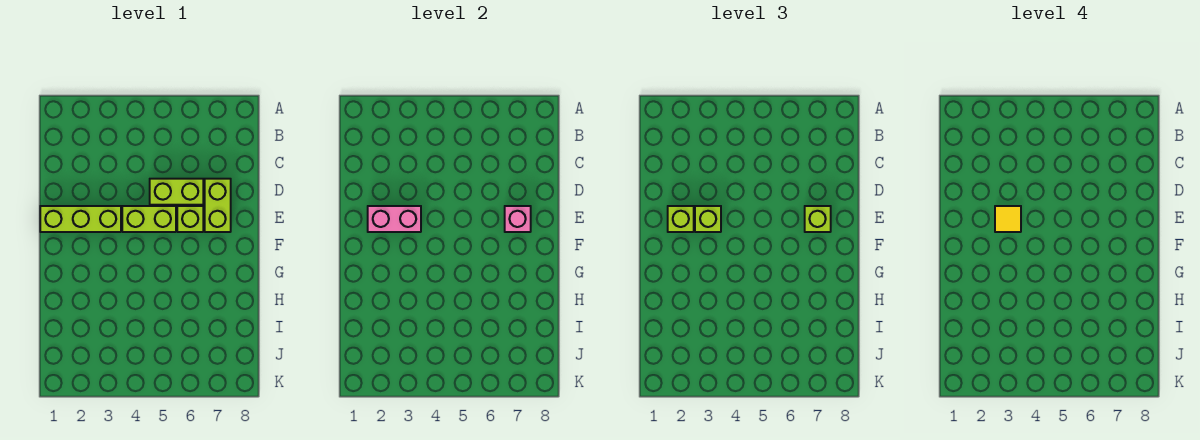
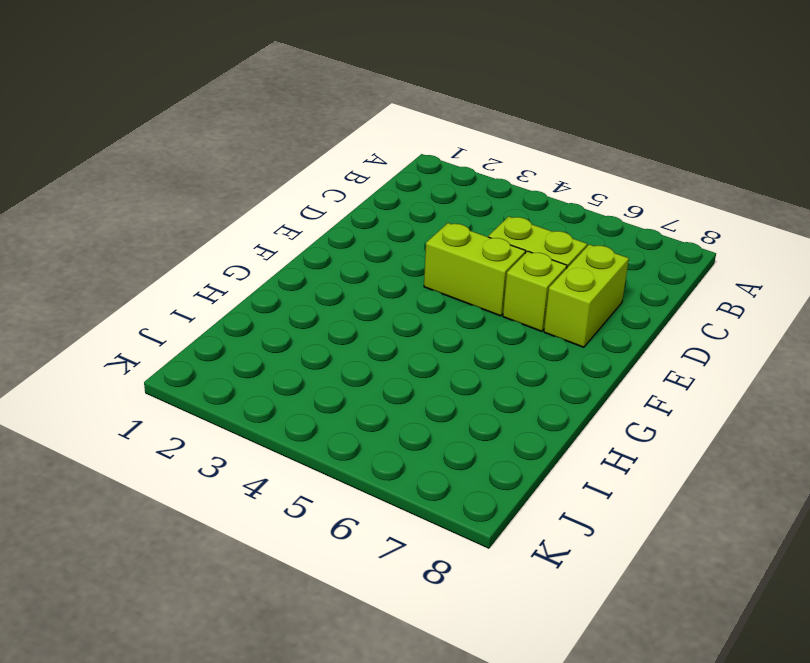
none -> lime 1x3 brick [40,206,121,232]
none -> pink 1x2 brick [368,206,421,232]

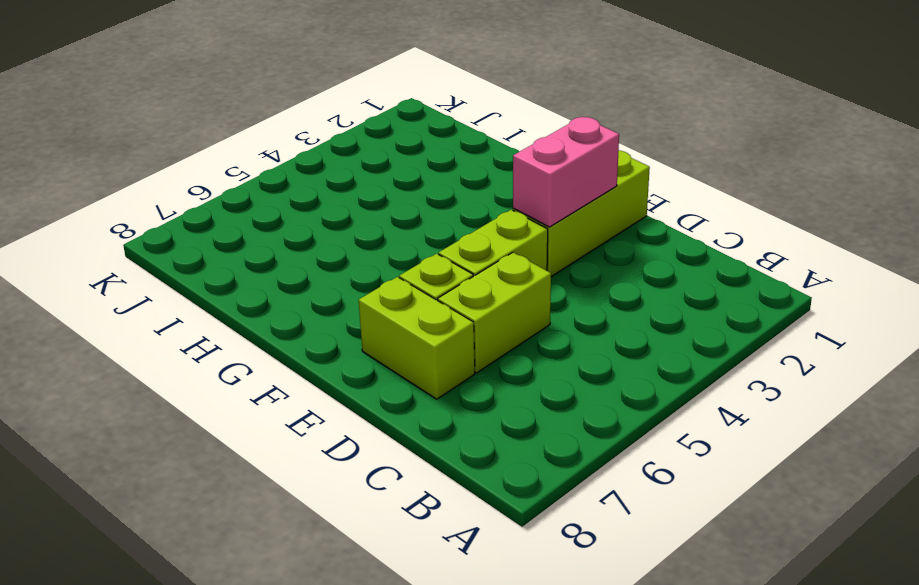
none -> pink 1x1 brick [505,206,531,232]
none -> lime 1x1 brick [668,206,694,232]

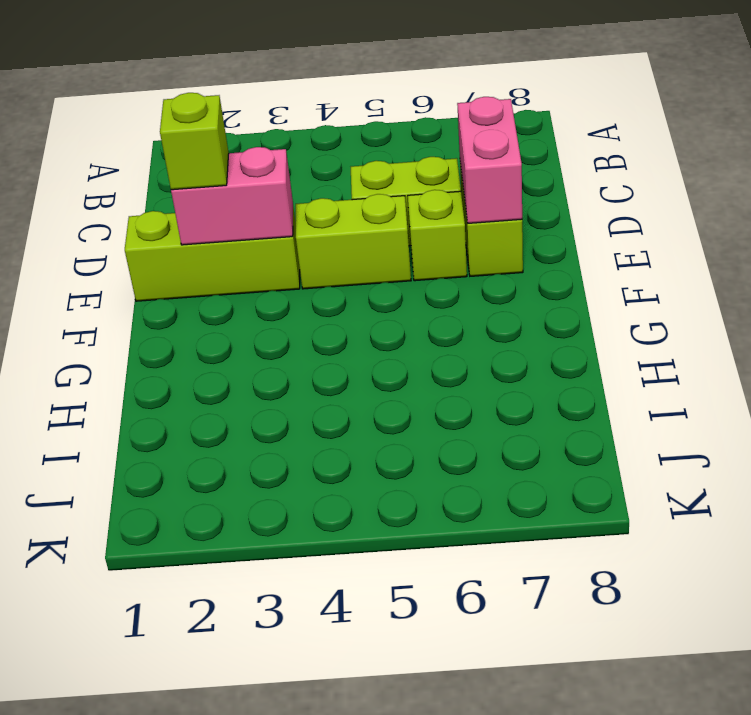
pink 1x2 brick [457,97,522,223] -> pink 1x1 brick [505,206,531,232]
none -> lime 1x1 brick [695,206,721,232]
none -> lime 1x1 brick [805,206,831,232]

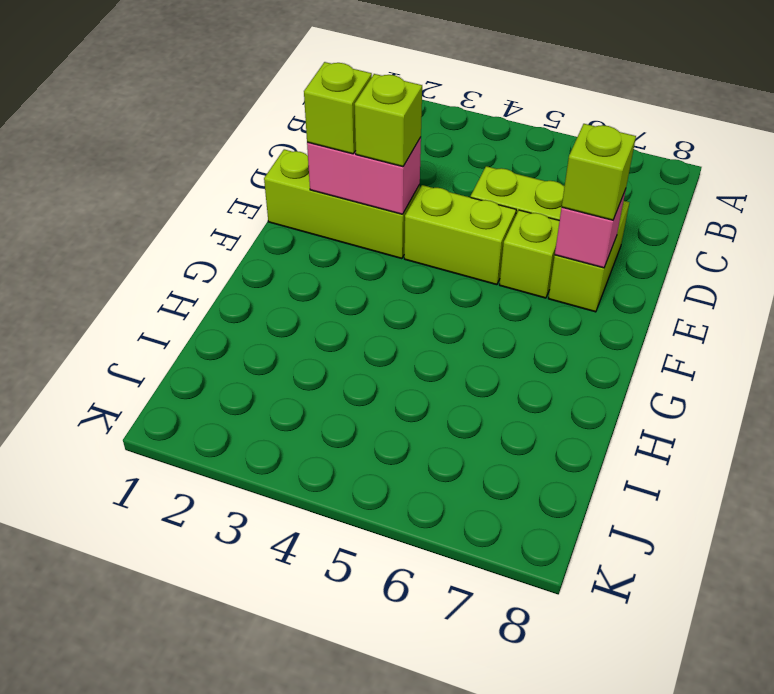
none -> yellow 1x1 tile [995,206,1021,232]

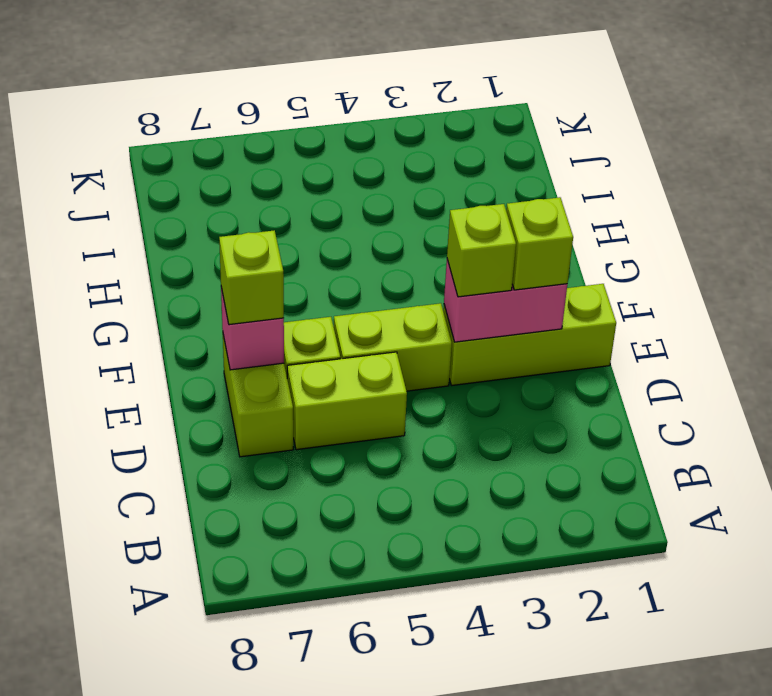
none -> yellow 1x1 tile [995,206,1021,232]

